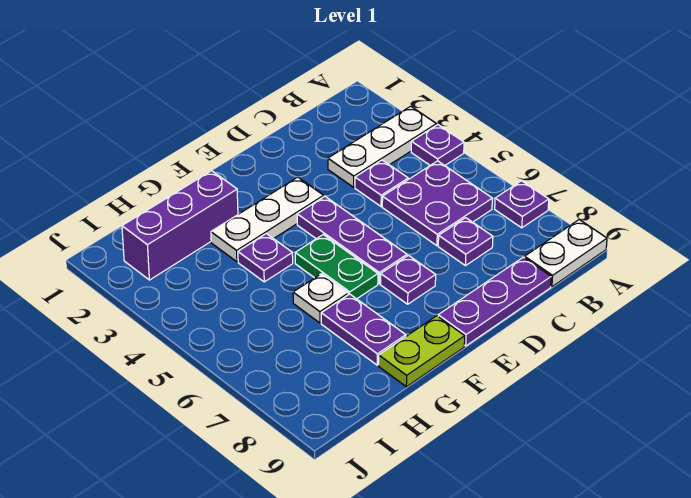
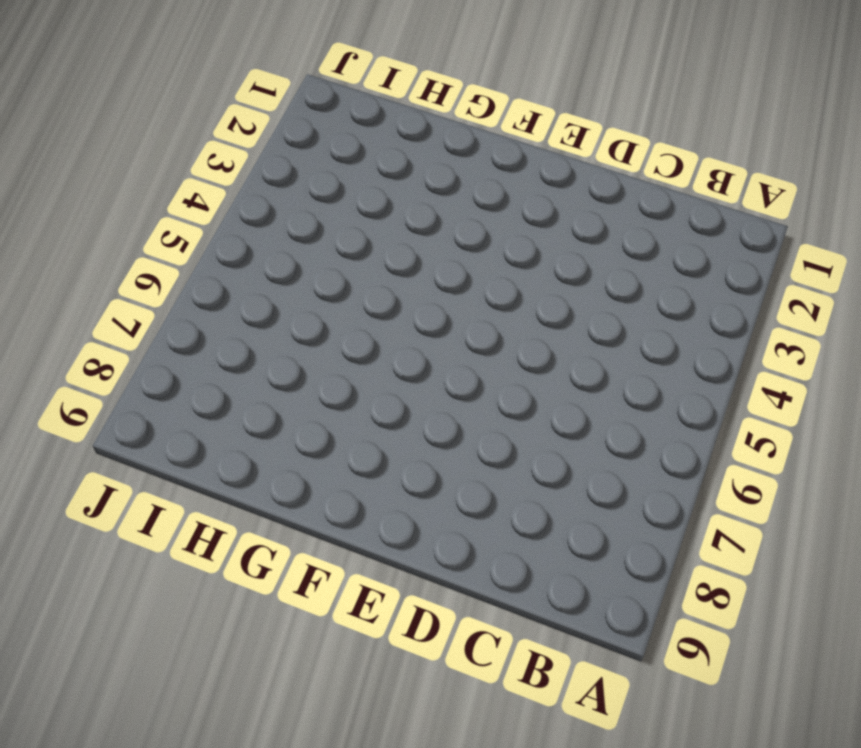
none -> white 1x3 plate [328,106,437,187]
none -> purple 1x1 plate [411,125,464,165]
none -> purple 1x1 plate [495,181,549,228]

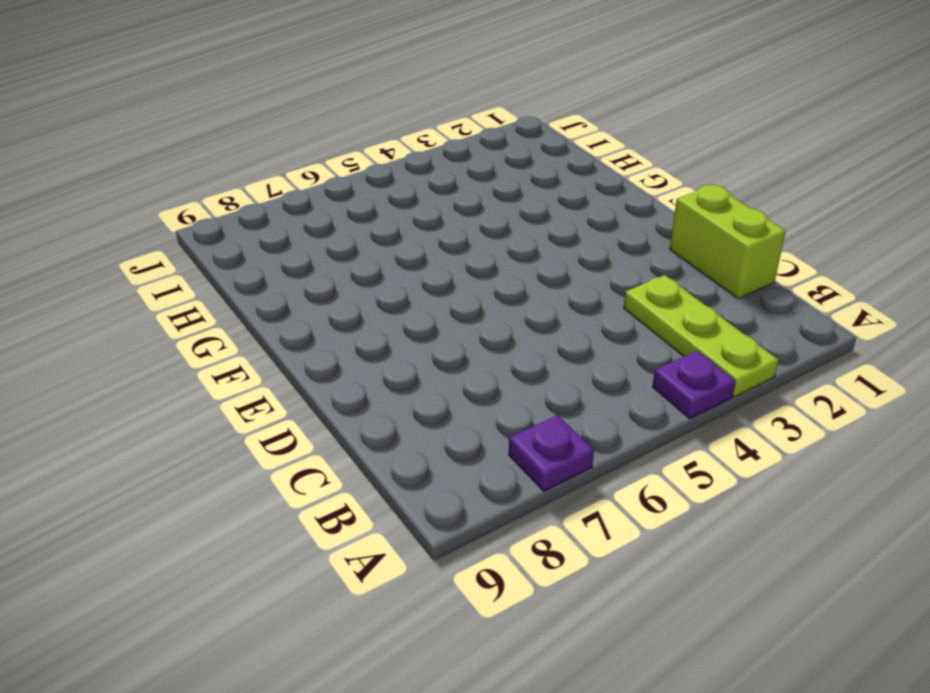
lime 1x3 plate [624,275,779,397] -> white 1x3 plate [328,106,437,187]
lime 1x2 brick [670,185,786,298] -> none
none -> white 1x2 plate [525,220,607,287]
none -> purple 2x2 plate [382,161,492,246]
none -> purple 1x1 plate [355,160,408,207]

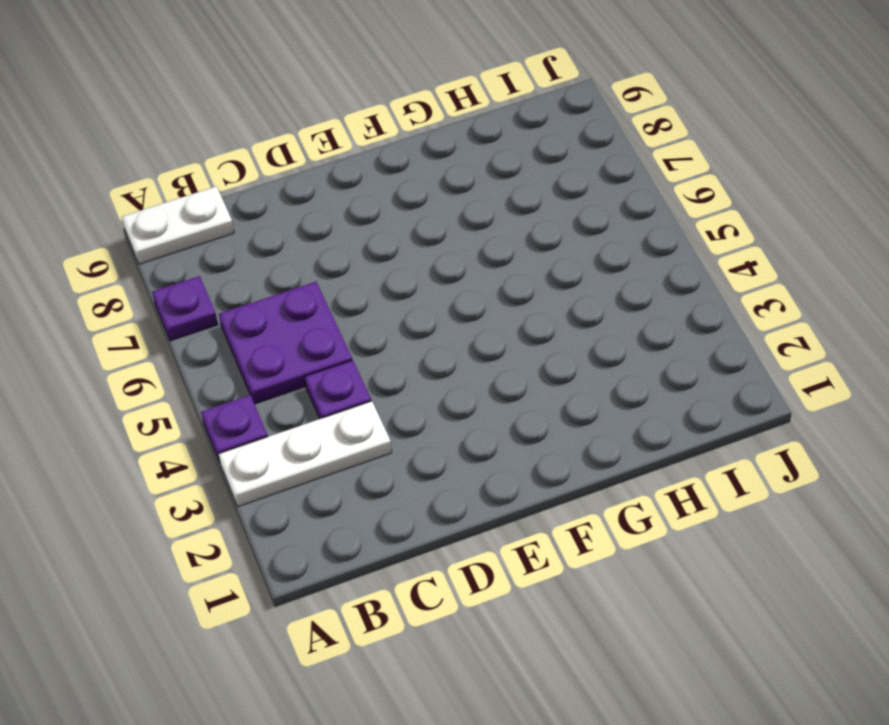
none -> purple 1x1 plate [438,218,493,266]
none -> purple 1x3 plate [438,257,551,346]
none -> white 1x3 plate [211,177,324,262]

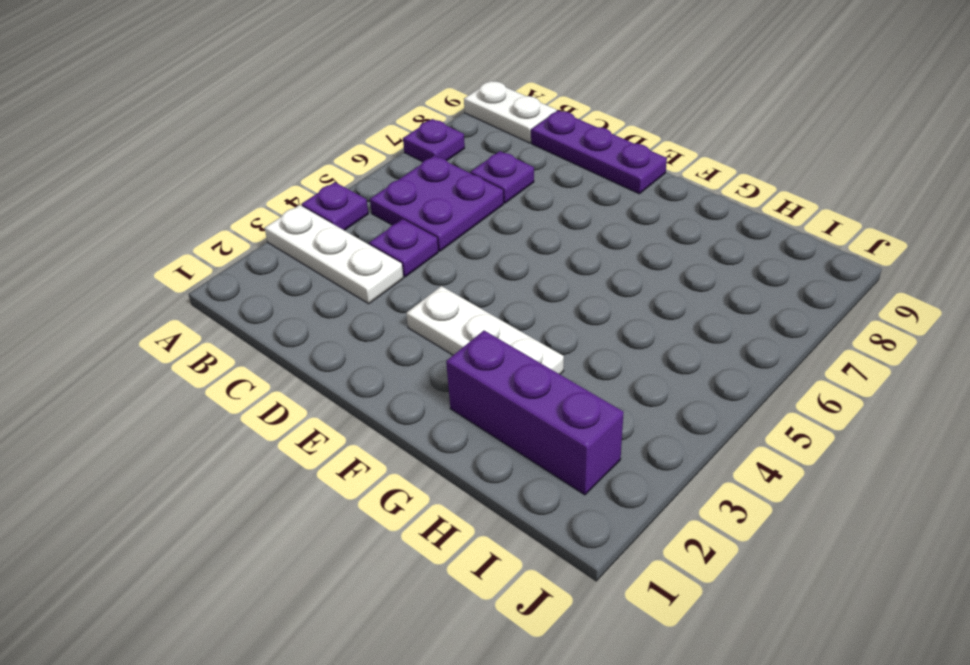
none -> purple 1x3 plate [297,196,407,284]
none -> purple 1x1 plate [381,255,436,304]
none -> green 1x2 plate [295,235,378,299]

